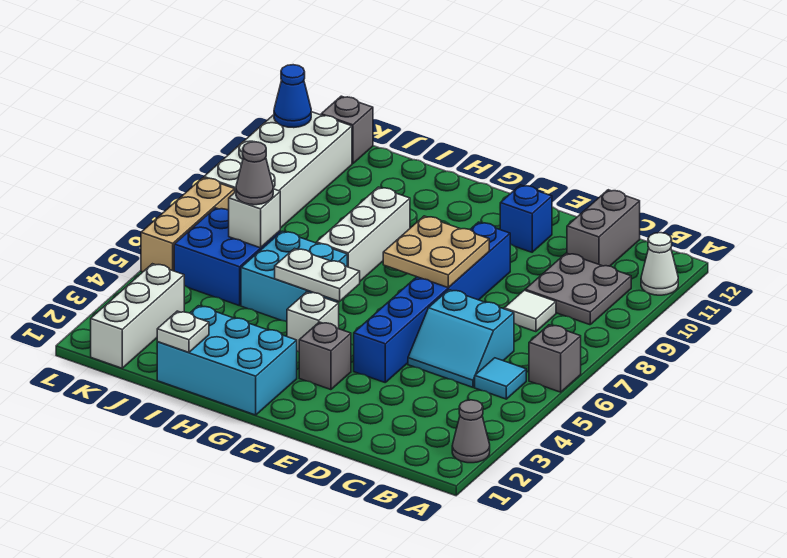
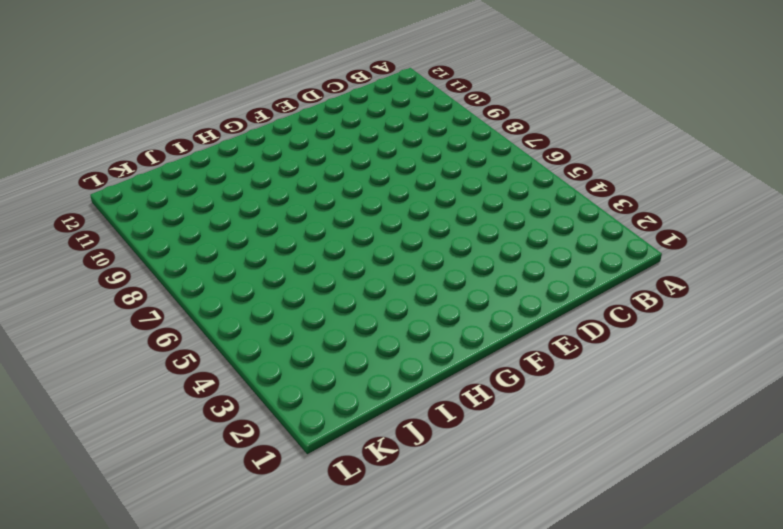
none -> grey 1x1 cone [452,400,490,463]
none -> grey 1x1 brick [529,325,581,392]
none -> white 1x1 cone [641,233,678,295]

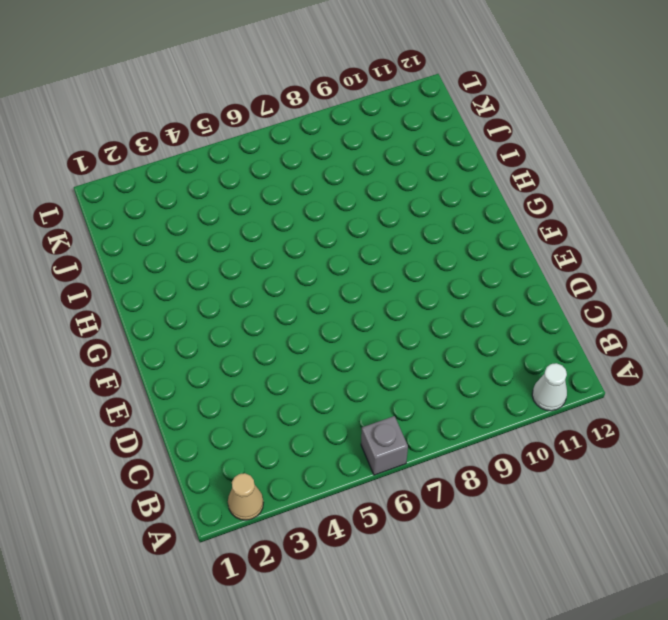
tan 1x1 cone [228,473,264,520] -> grey 1x1 cone [452,400,490,463]
none -> cyan 1x1 tile [475,358,526,399]
none -> grey 2x2 plate [525,253,631,325]
none -> cyan 2x2 slope [408,290,514,387]

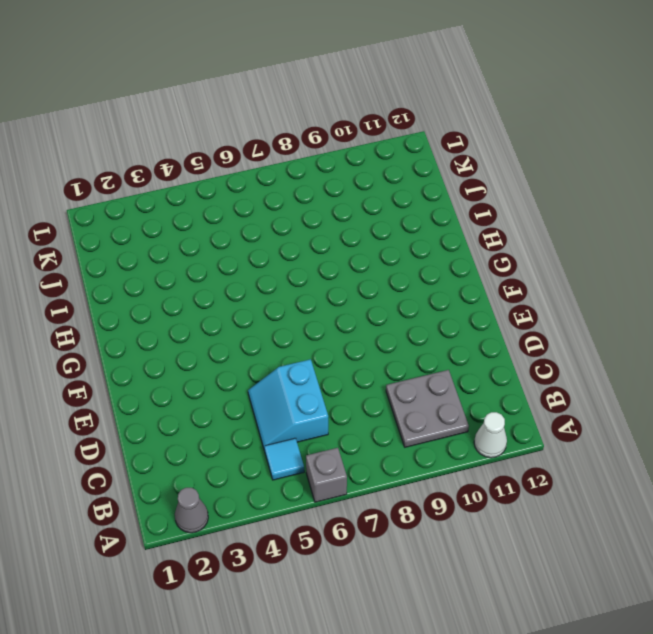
none -> white 1x1 tile [504,290,556,332]
none -> grey 1x2 brick [567,190,640,266]
none -> blue 1x6 brick [354,222,510,382]

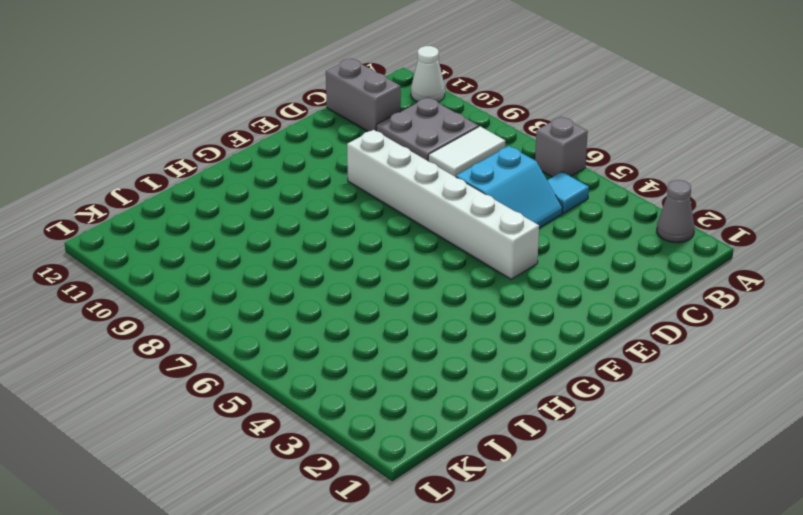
white 1x2 tile [428,126,505,177] -> white 1x1 tile [504,290,556,332]
white 1x6 brick [347,130,539,279] -> blue 1x6 brick [354,222,510,382]
none -> blue 1x1 brick [500,185,552,252]
none -> grey 1x1 brick [299,322,351,390]
none -> cyan 2x3 brick [157,306,297,415]

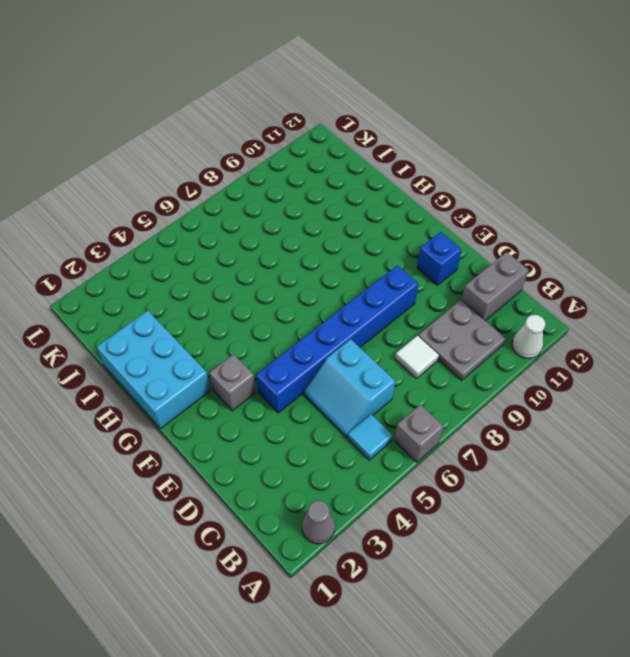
none -> white 1x1 brick [287,292,339,352]
none -> cyan 2x2 brick [241,231,347,322]
none -> white 1x3 brick [316,187,410,281]

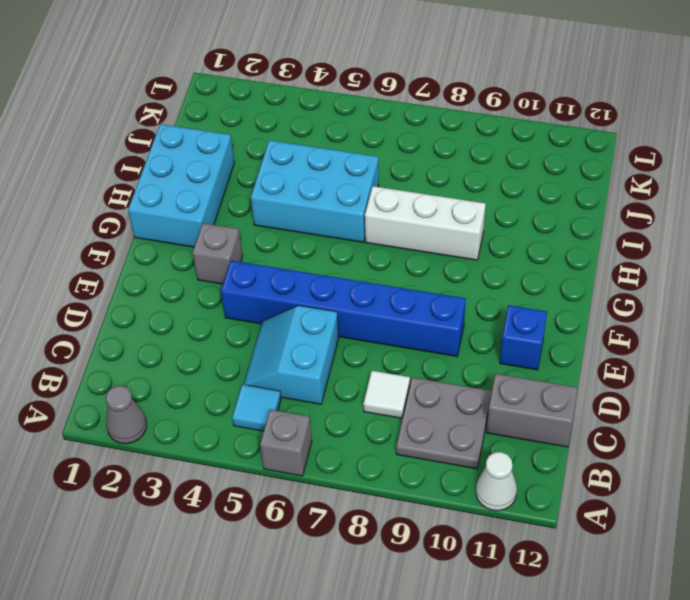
cyan 2x3 brick [251,140,379,242] -> cyan 2x2 brick [241,231,347,322]
none -> white 1x1 brick [287,292,339,352]
none -> blue 2x2 brick [174,208,280,306]
none -> white 1x3 brick [91,264,184,368]

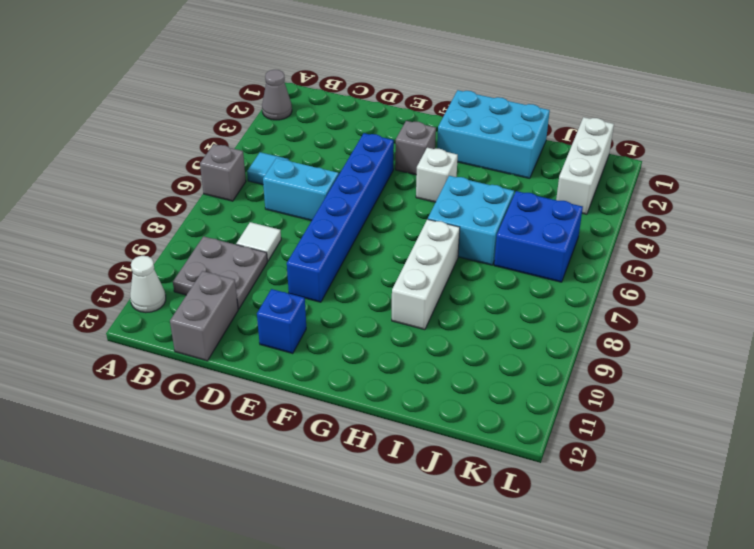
none -> white 2x4 brick [204,112,352,228]
none -> grey 1x1 brick [321,96,373,164]
none -> tan 1x3 brick [141,178,235,272]

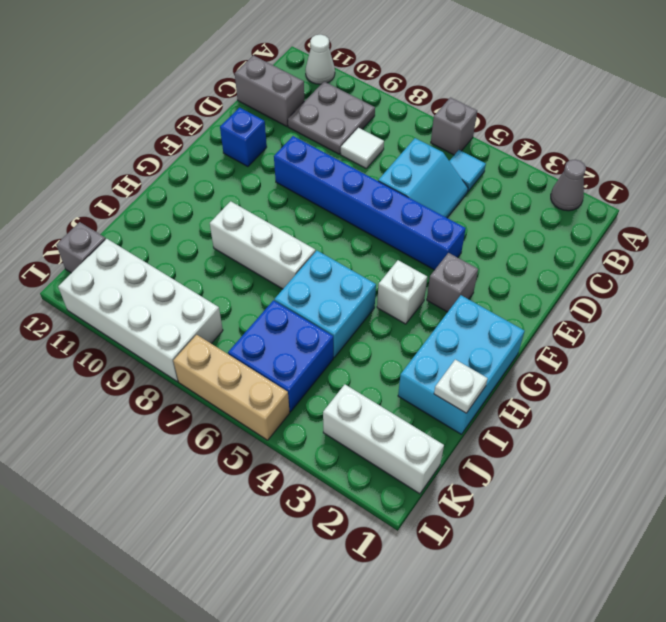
none -> tan 2x2 plate [383,216,489,288]
none -> white 1x2 plate [275,248,360,301]
none -> white 1x1 brick [229,189,280,248]

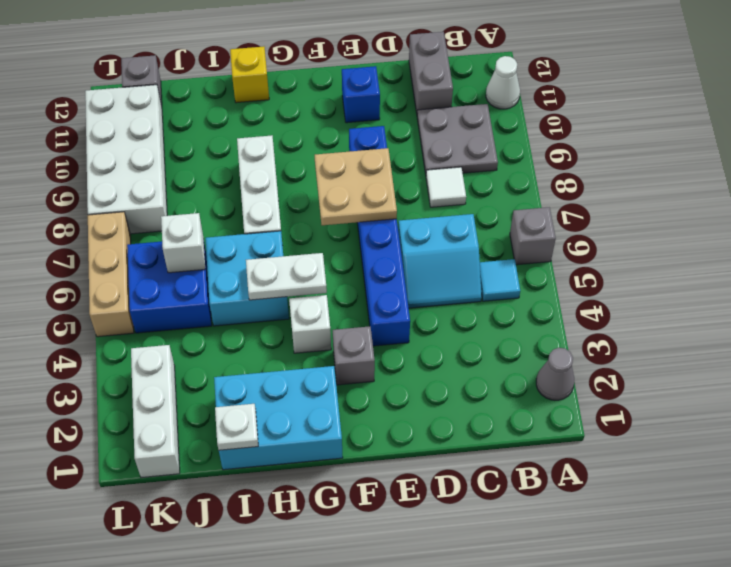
yellow 1x1 brick [230,47,269,103] -> none
none -> blue 1x1 cone [274,65,311,128]
none -> grey 1x1 cone [236,142,273,205]

